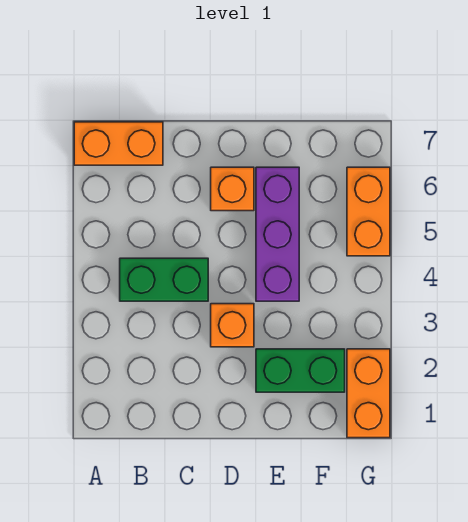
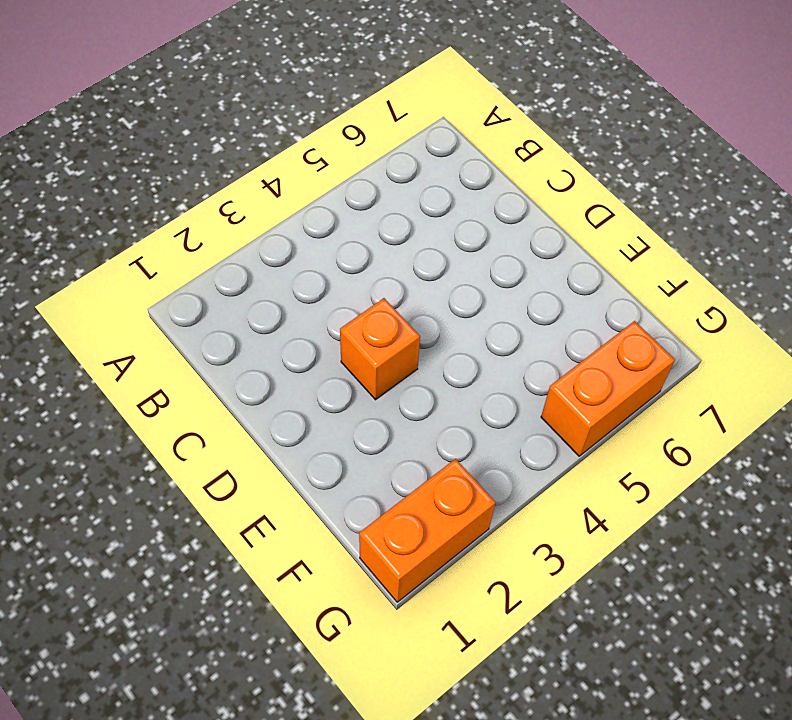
none -> orange 1x2 brick [74,122,163,165]
none -> green 1x2 brick [120,258,208,301]

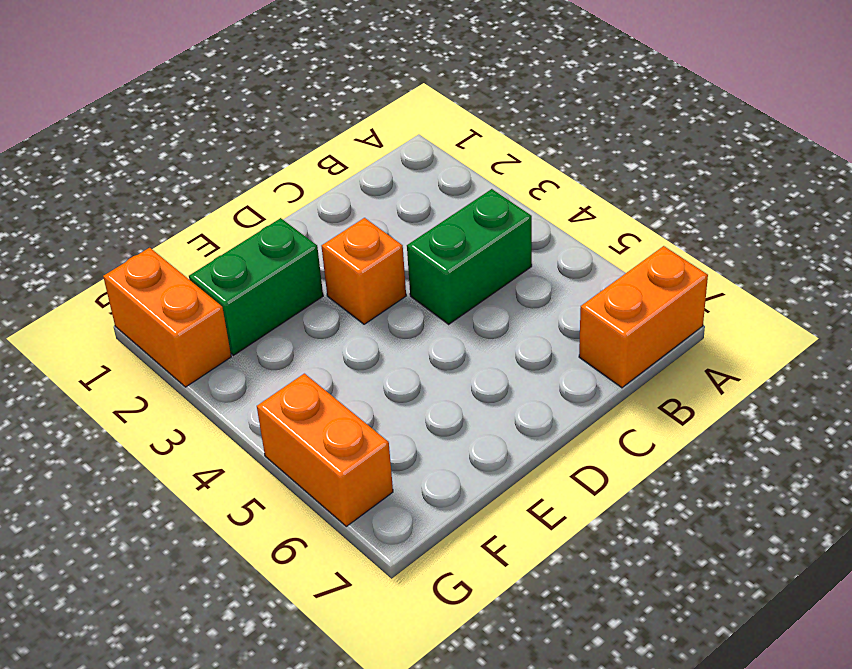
none -> orange 1x1 brick [211,167,254,211]
none -> purple 1x3 brick [256,167,299,301]

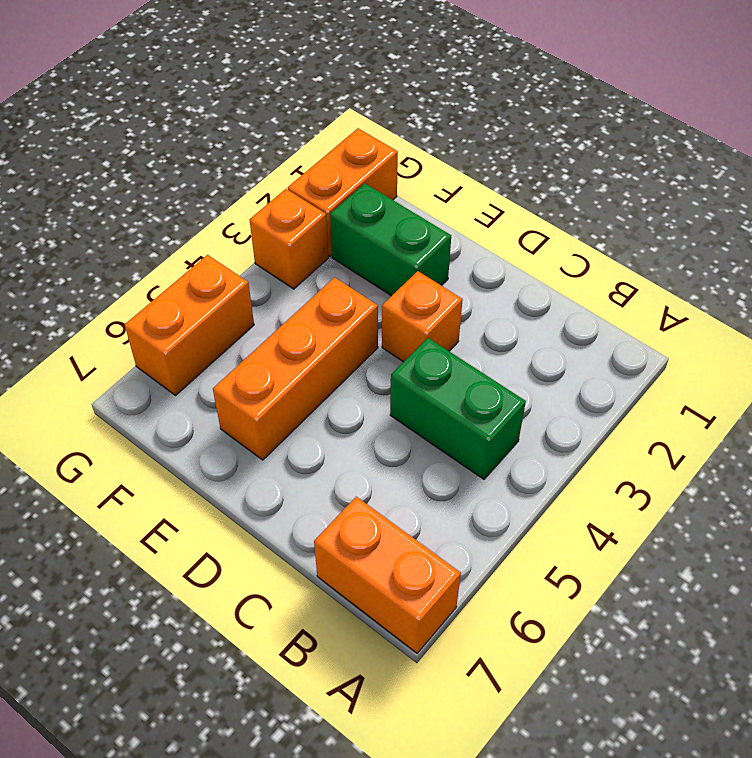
orange 1x3 brick [213,277,378,460] -> purple 1x3 brick [256,167,299,301]
orange 1x1 brick [250,189,328,289] -> orange 1x1 brick moved to [211,167,254,211]

